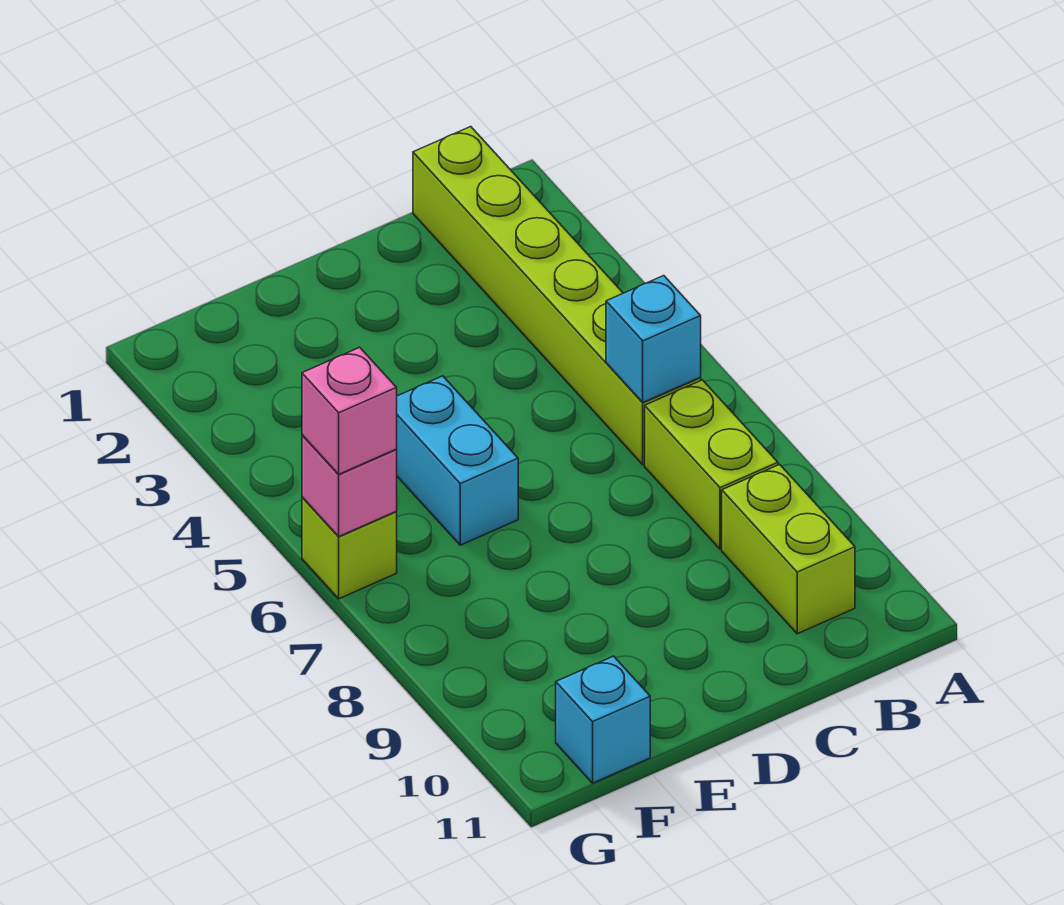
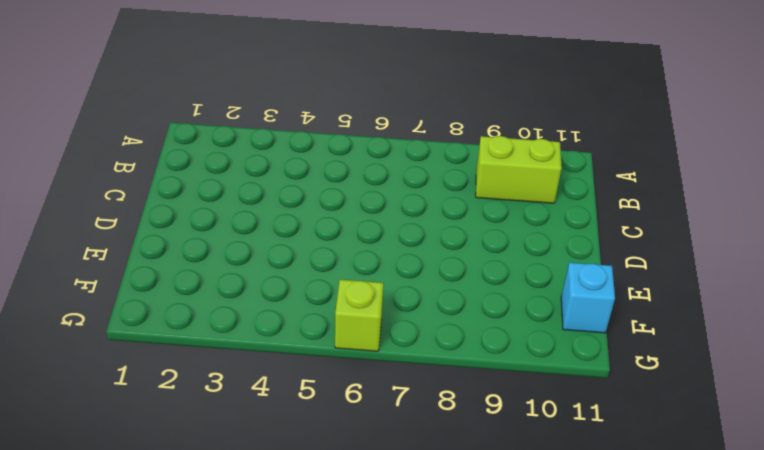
none -> lime 1x6 brick [413,127,701,465]
none -> lime 1x2 brick [645,380,778,549]

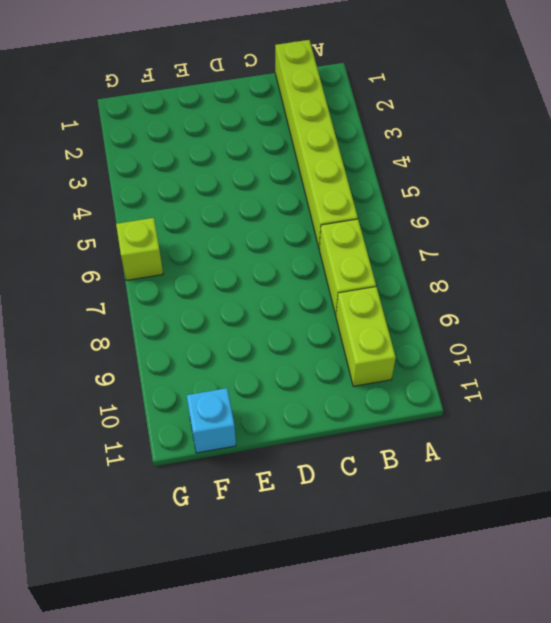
none -> cyan 1x2 brick [396,376,518,545]
none -> cyan 1x1 brick [606,276,701,402]

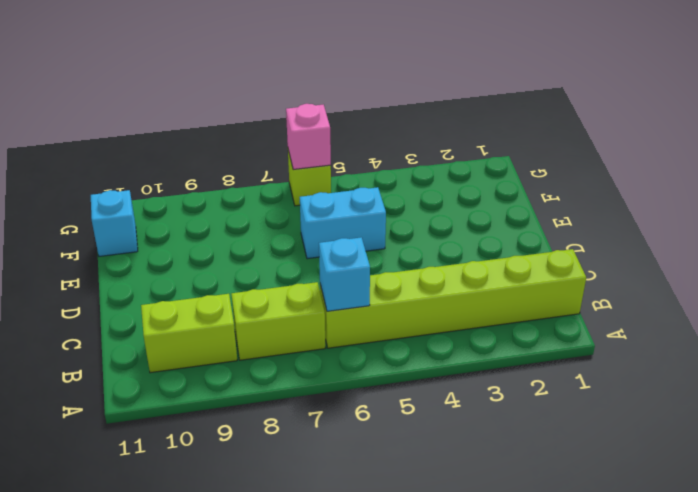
none -> pink 1x1 brick [302,347,397,474]

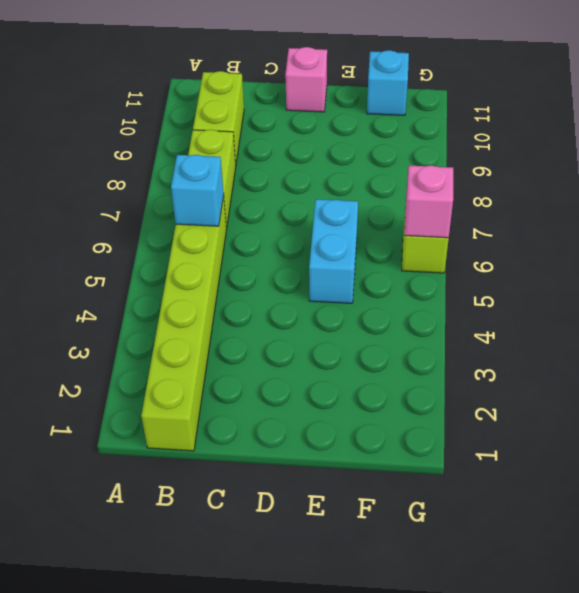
pink 1x1 brick [285,47,327,112] -> pink 1x1 brick moved to [302,347,397,474]

